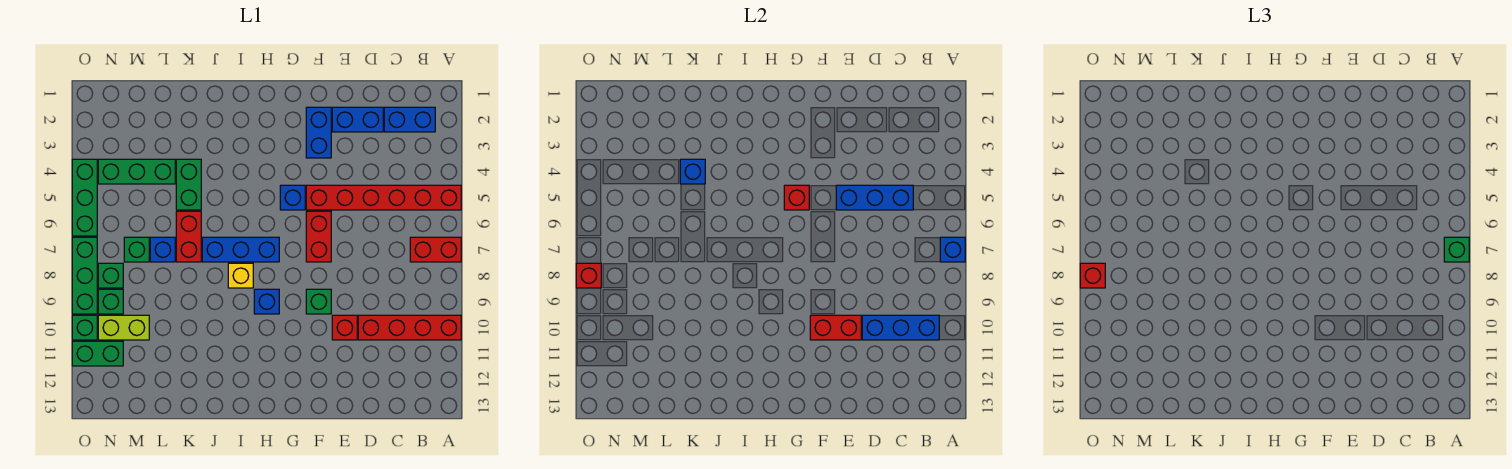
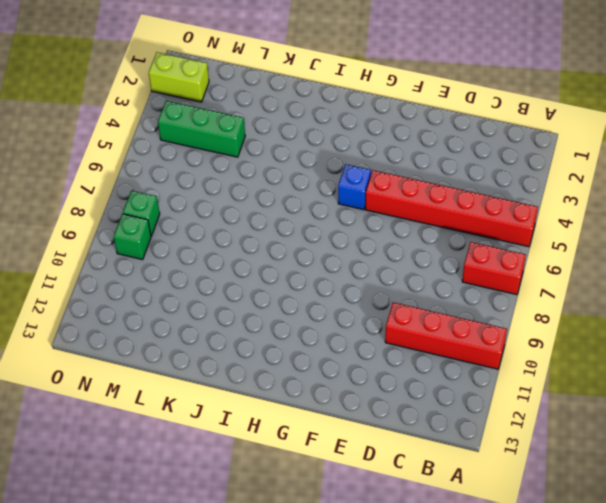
lime 1x2 brick [149,52,209,102] -> lime 1x2 brick moved to [98,315,149,340]
none -> blue 1x2 brick [384,107,435,132]
none -> blue 1x2 brick [332,107,383,132]
none -> red 1x1 brick [332,315,357,340]
none -> blue 1x2 brick [306,107,331,158]

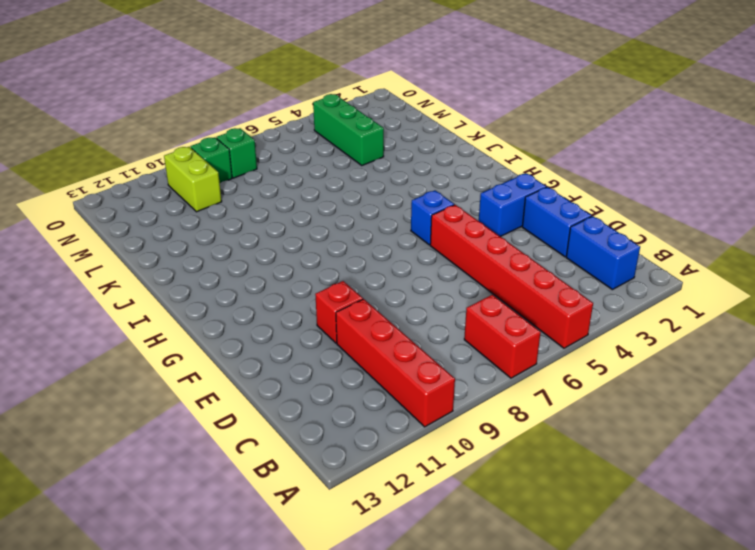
none -> red 1x2 brick [306,211,331,262]
none -> green 1x1 brick [306,289,331,314]
none -> blue 1x3 brick [202,237,279,262]
none -> blue 1x1 brick [254,289,279,314]

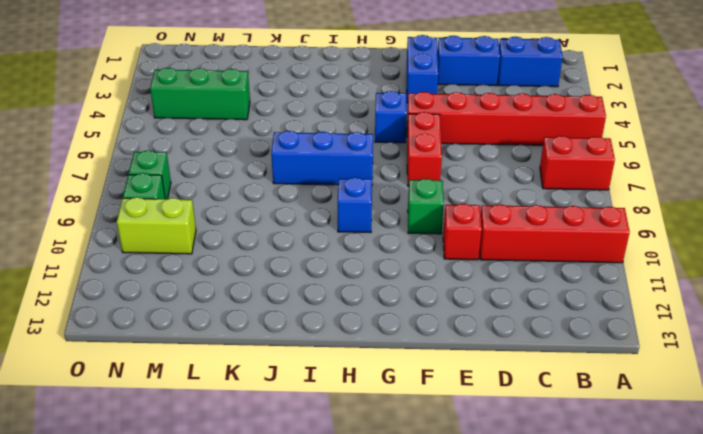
none -> yellow 1x1 brick [228,263,253,288]
none -> green 1x2 brick [176,159,201,210]
none -> red 1x2 brick [176,211,201,262]
none -> blue 1x1 brick [150,237,175,262]

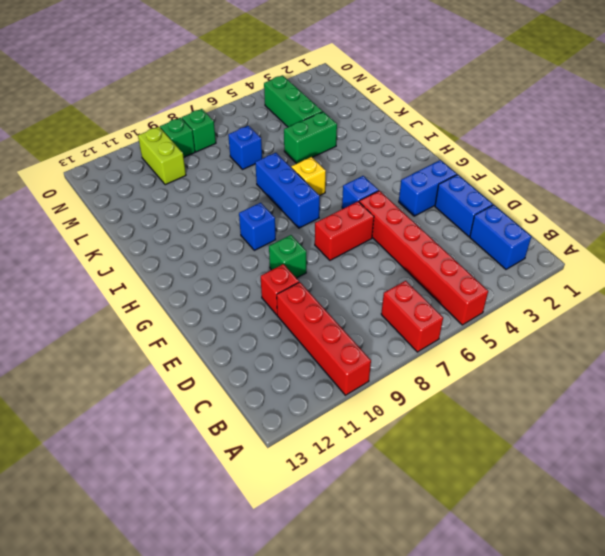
yellow 1x1 brick [291,157,326,196] -> yellow 1x1 brick moved to [228,263,253,288]
none -> red 1x2 brick [176,211,201,262]
none -> green 1x1 brick [124,237,149,262]
none -> green 1x2 brick [72,341,123,366]
none -> green 1x3 brick [72,159,97,236]

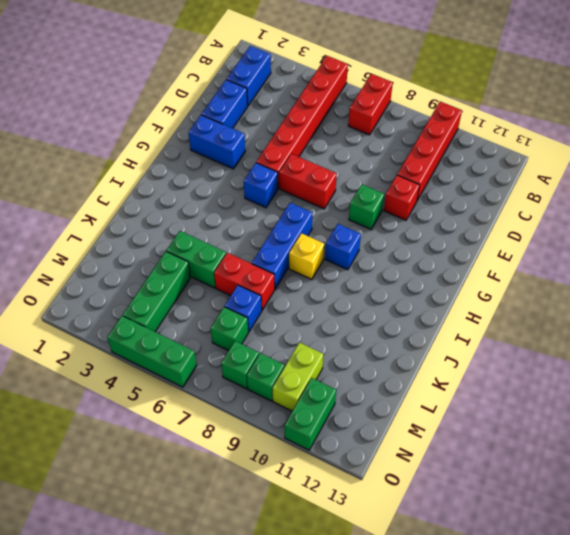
none -> green 1x3 brick [72,237,97,314]
none -> green 1x1 brick [72,315,97,340]
none -> blue 1x1 brick [940,237,965,262]
none -> blue 1x3 brick [862,315,939,340]

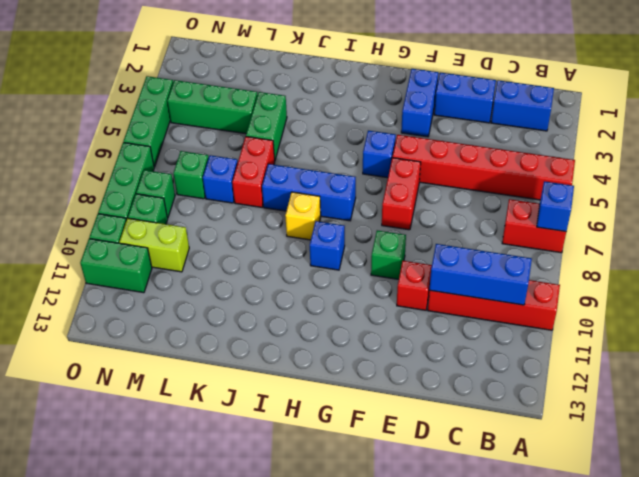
none -> blue 1x3 brick [836,185,913,210]
none -> red 1x2 brick [810,315,861,340]
none -> red 1x1 brick [784,185,809,210]
none -> blue 1x1 brick [680,159,705,184]

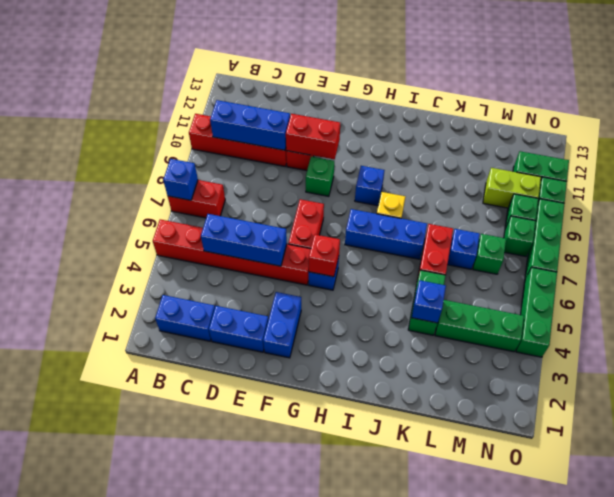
none -> red 1x1 brick [576,263,601,288]
none -> green 1x1 brick [1444,237,1469,262]
none -> red 1x1 brick [1080,263,1105,288]

